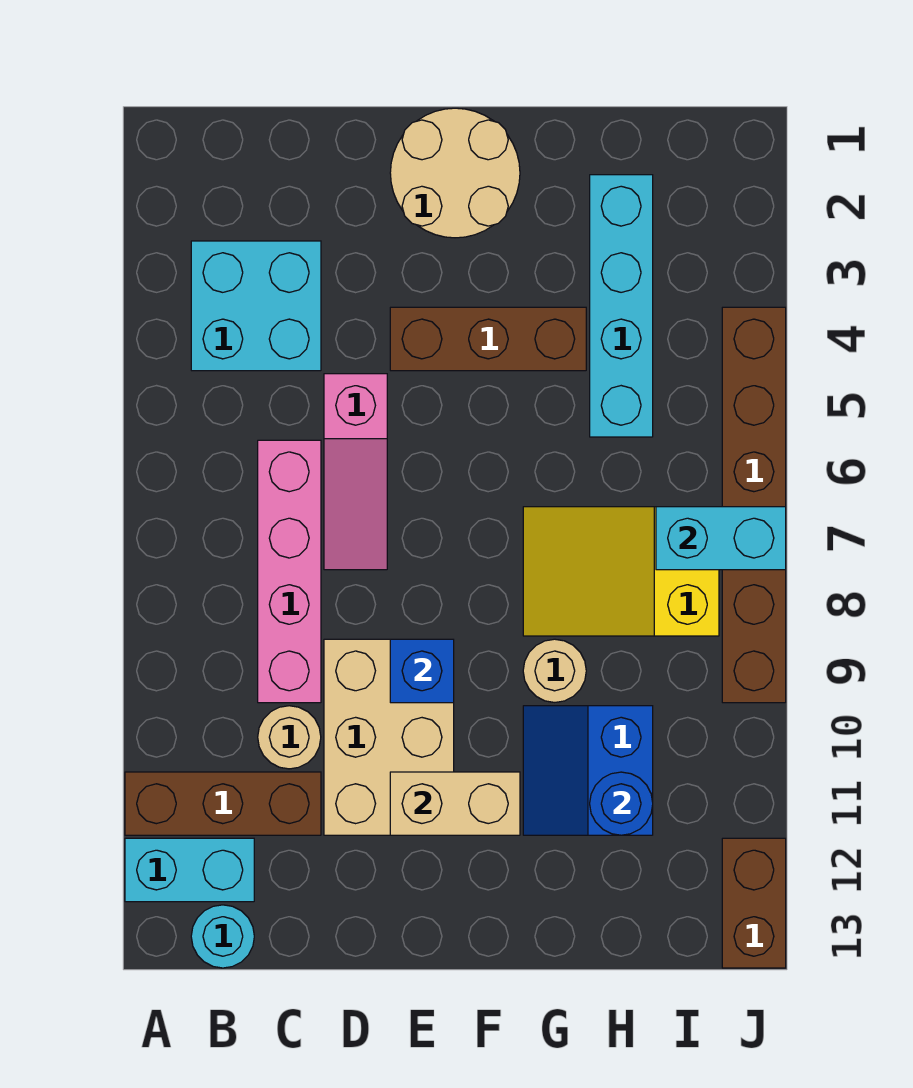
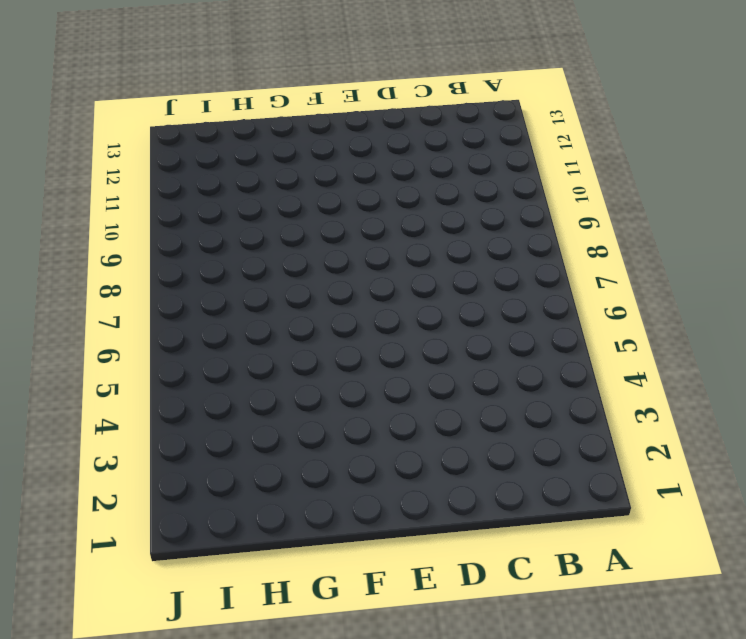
none -> brown 1x3 brick [125,772,321,835]
none -> cyan 1x2 brick [125,838,254,902]
none -> cyan 2x2 brick [191,241,321,371]

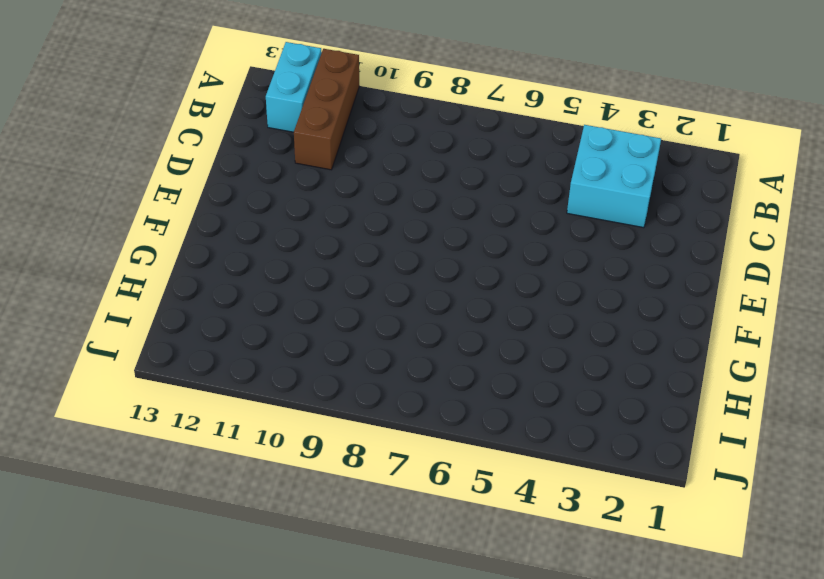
none -> cyan 1x1 round brick [191,905,254,968]
none -> pink 1x4 brick [258,440,321,703]
none -> tan 1x1 round brick [258,706,321,769]

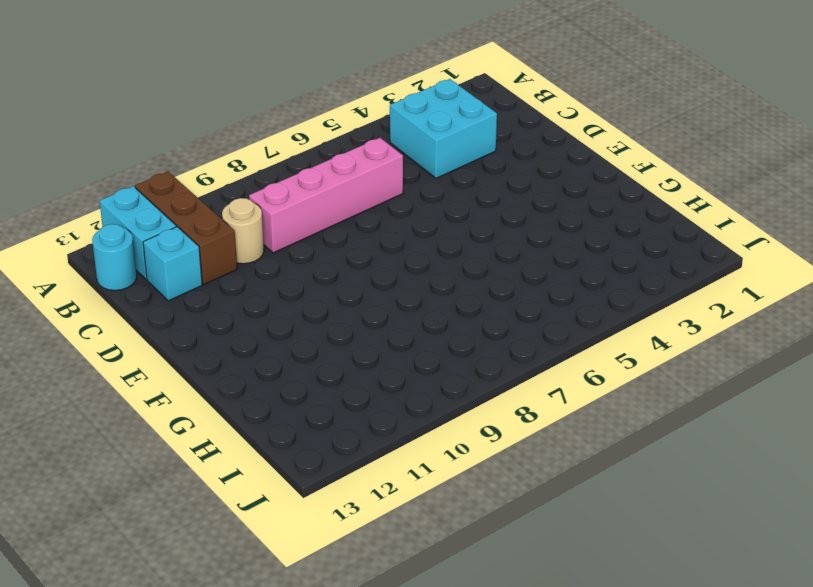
cyan 1x1 brick [143,227,202,301] -> none
none -> pink 1x3 slope [324,374,387,570]
none -> tan 2x3 brick [324,639,454,835]
none -> tan 2x2 round brick [390,108,520,238]

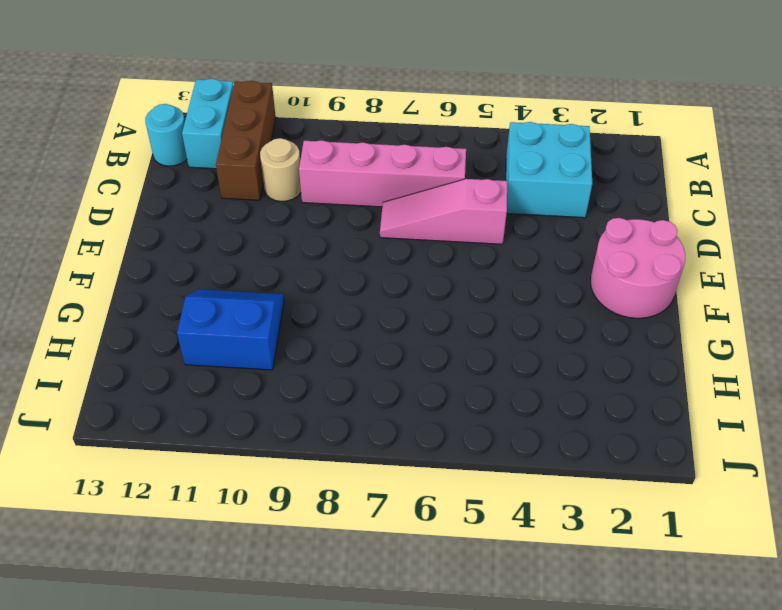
pink 2x2 round brick [591,218,685,318] -> tan 2x2 round brick [390,108,520,238]
none -> tan 2x3 brick [324,639,454,835]
none -> brown 1x3 brick [390,307,586,371]
none -> yellow 2x3 slope [523,507,719,636]

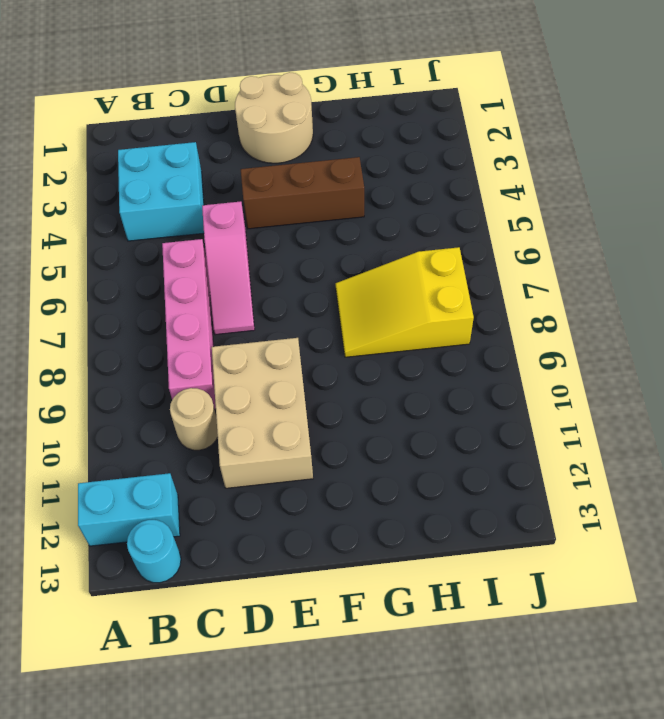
none -> brown 1x3 brick [125,772,321,835]
none -> tan 1x1 round brick [523,639,586,702]
none -> blue 2x2 slope [523,706,653,835]

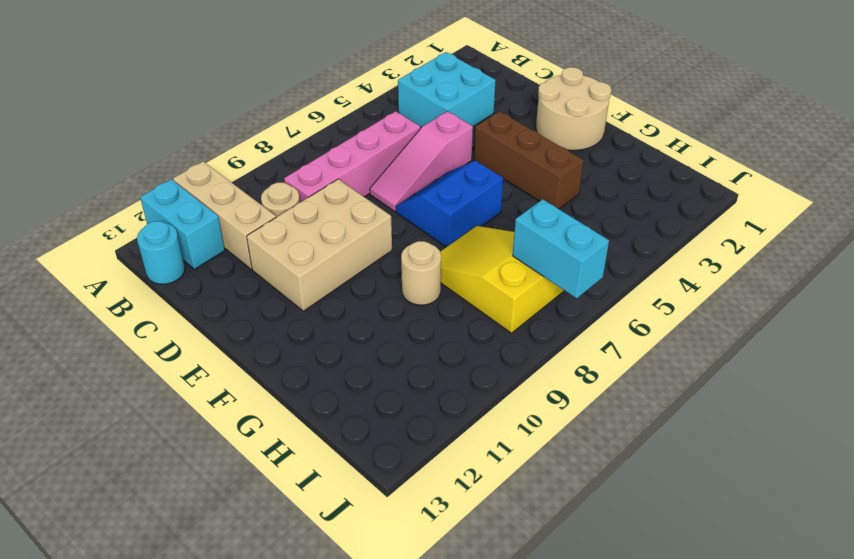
tan 1x3 brick [173,162,276,269] -> brown 1x3 brick [125,772,321,835]
blue 2x2 slope [396,161,503,247] -> blue 2x2 slope moved to [523,706,653,835]
none -> cyan 1x4 brick [590,175,653,437]
none -> brown 1x6 brick [722,307,786,703]
none -> brown 1x2 brick [722,838,786,968]

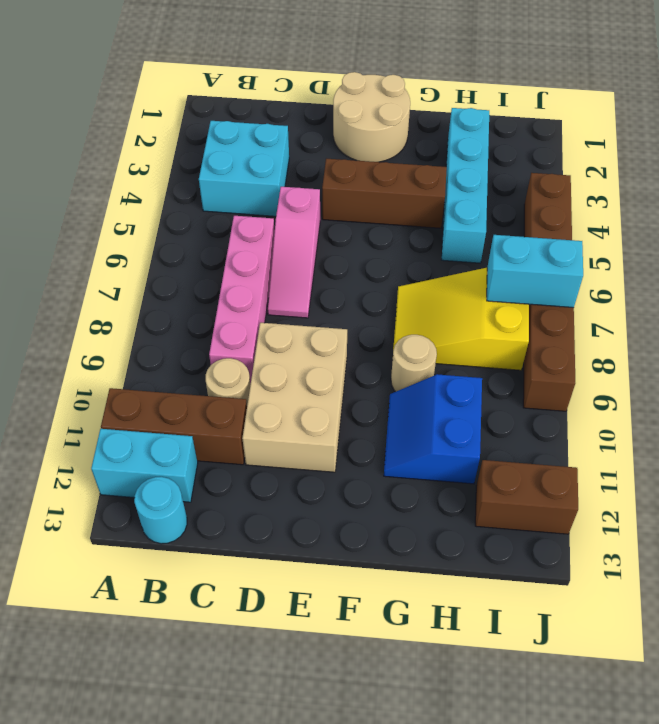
brown 1x2 brick [475,460,578,534] -> brown 1x2 brick turned to [722,838,786,968]
none -> blue 1x1 brick [390,639,454,703]
none -> tan 1x2 brick [390,772,520,835]
none -> blue 1x1 round brick [590,772,653,835]

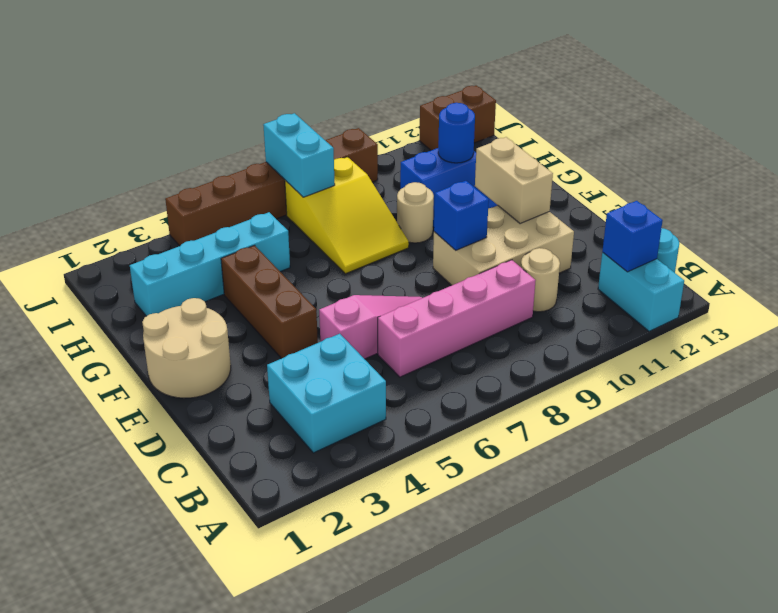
blue 1x1 brick [602,201,663,272] -> none
none -> brown 1x3 brick [125,772,321,835]

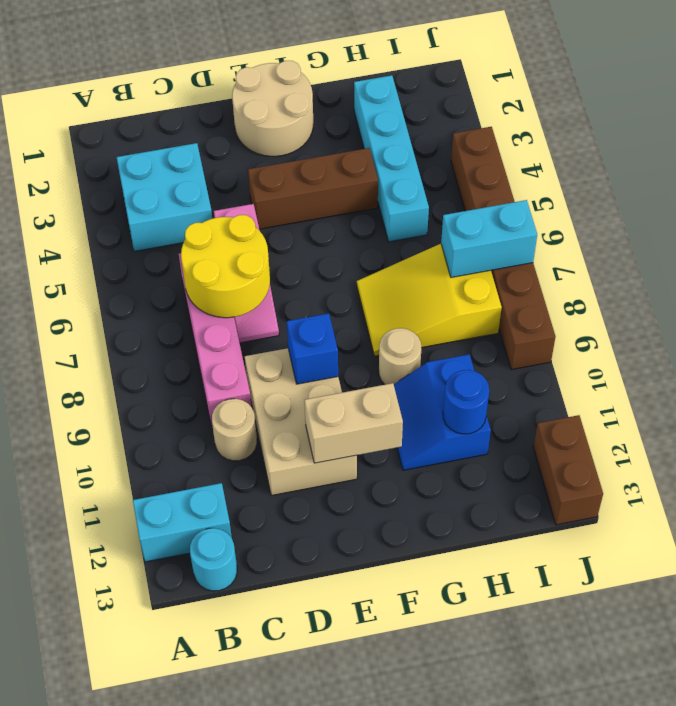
yellow 2x2 round brick [181,215,270,318] -> none
none -> brown 1x3 brick [125,772,321,835]

